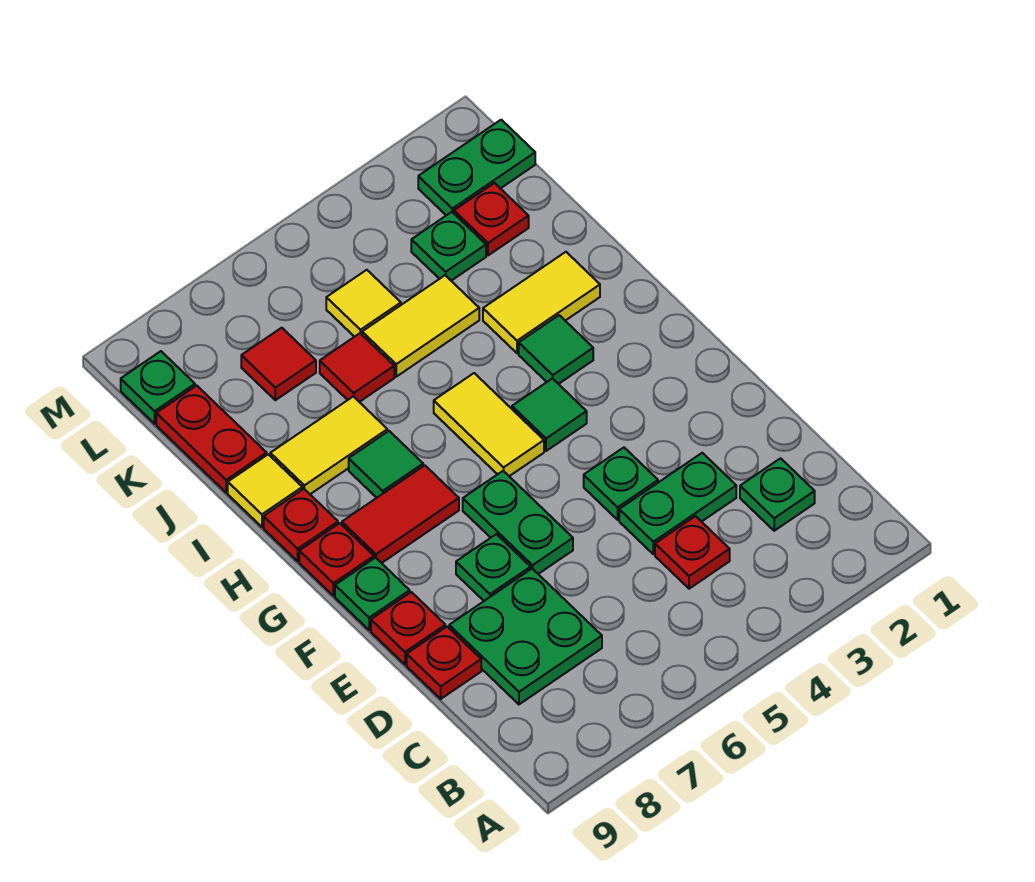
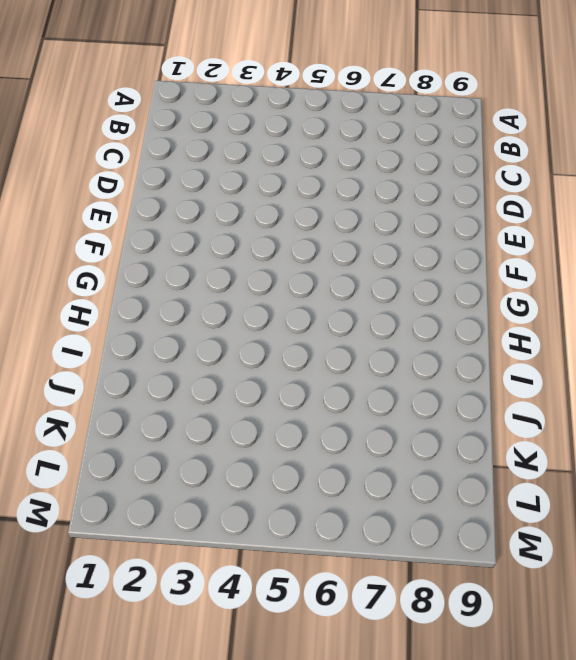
none -> green 1x1 plate [740,458,815,531]
none -> red 1x1 plate [655,516,730,589]
none -> green 2x2 plate [449,569,602,704]

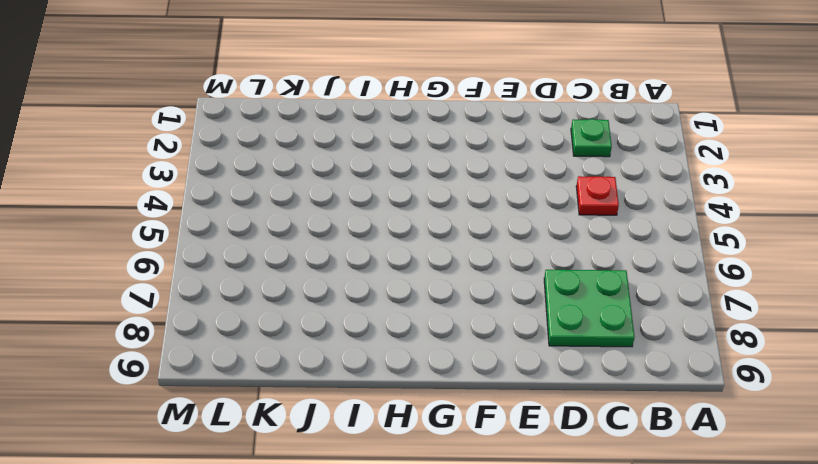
none -> green 1x2 plate [619,453,736,554]
none -> red 1x1 plate [407,627,481,699]
none -> green 1x1 plate [584,448,658,520]

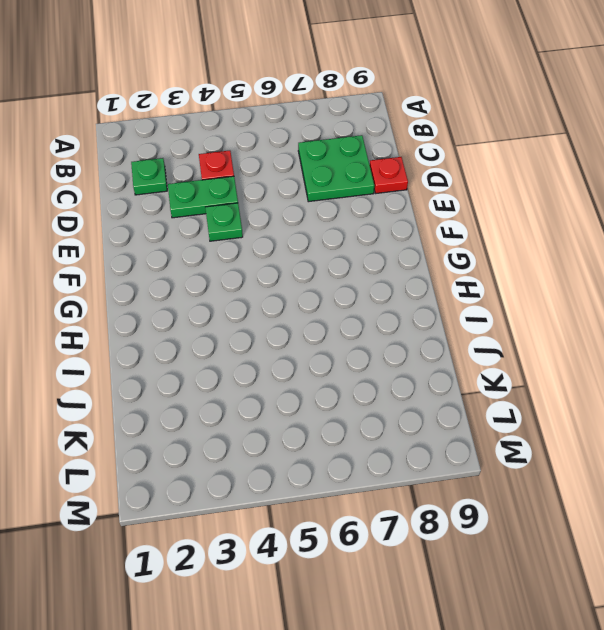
none -> green 1x2 plate [463,471,573,574]
none -> green 1x1 plate [456,534,530,601]
none -> red 1x1 plate [371,592,445,664]

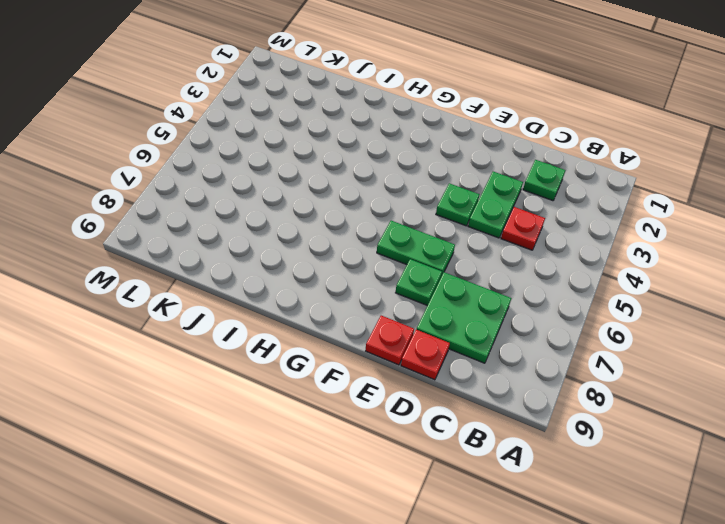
none -> green 1x1 plate [335,558,410,630]
none -> green 1x1 tile [512,378,587,451]
none -> yellow 1x2 tile [434,373,544,476]

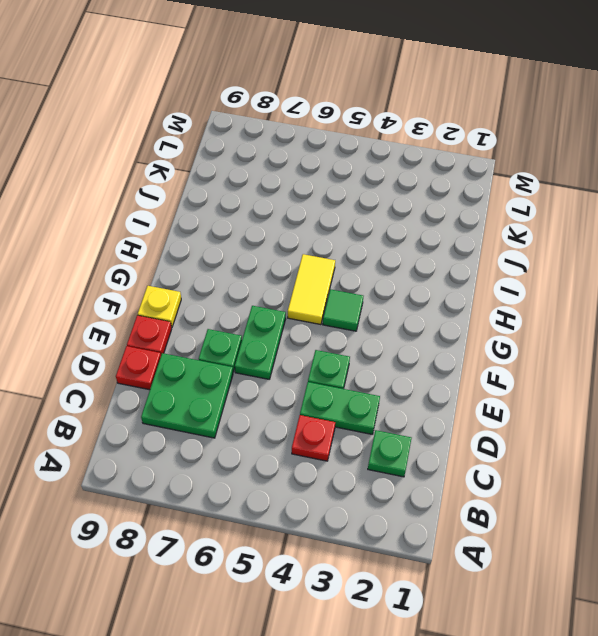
yellow 1x1 plate [138,286,181,327] -> green 1x1 plate [335,558,410,630]
none -> red 1x2 tile [342,465,459,563]
none -> red 1x1 plate [299,523,374,596]
none -> green 1x1 tile [519,315,593,384]

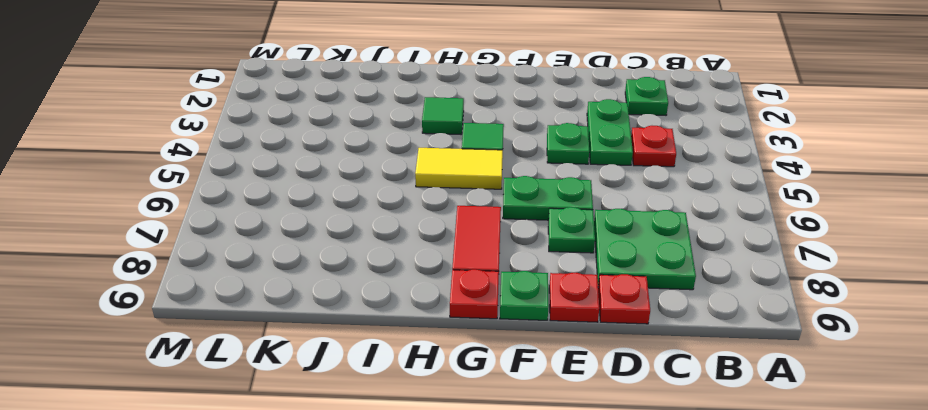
none -> green 1x1 tile [349,431,423,498]
none -> red 1x1 plate [264,489,338,561]
none -> yellow 1x2 tile [483,252,600,353]

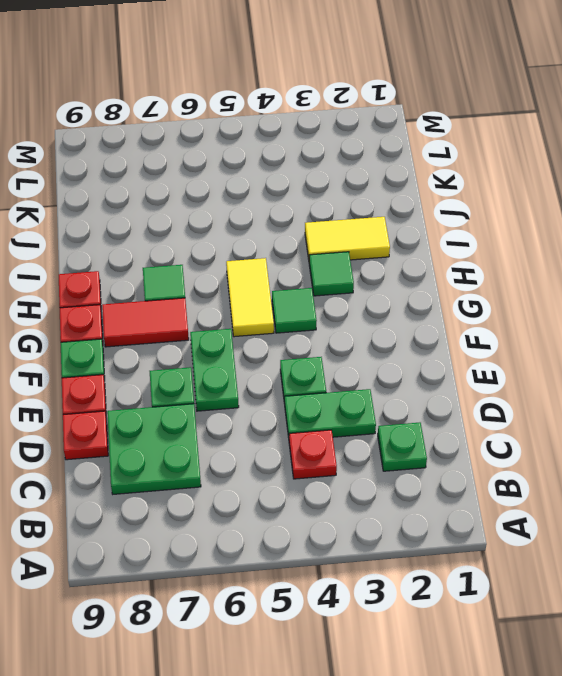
none -> yellow 1x2 tile [270,396,387,494]
none -> yellow 1x1 tile [228,454,302,527]
none -> yellow 1x2 tile [362,275,479,377]

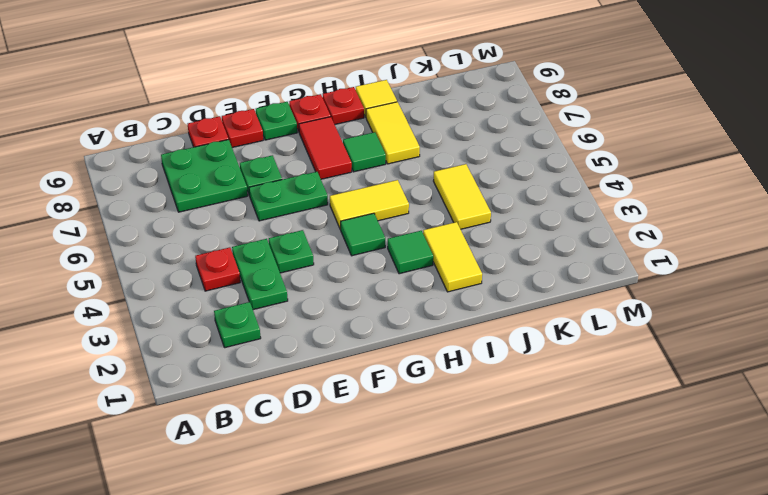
none -> red 1x1 tile [320,333,394,402]
none -> red 1x2 plate [156,386,267,493]
none -> red 1x1 plate [454,183,529,255]

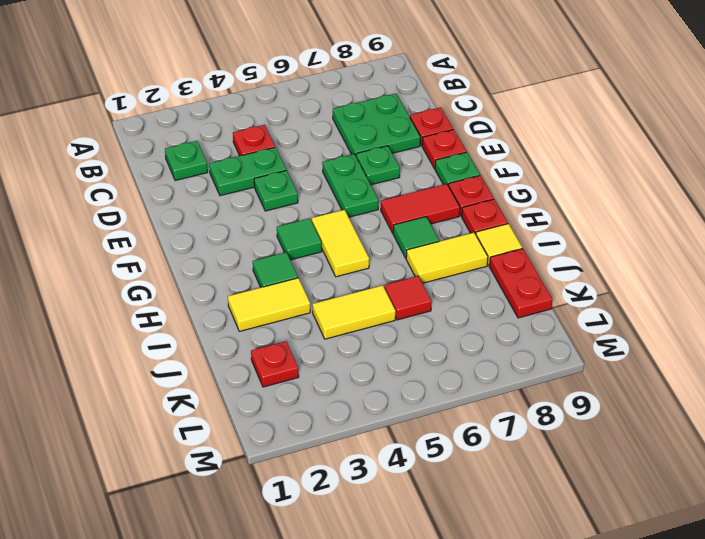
none -> green 1x1 plate [411,212,486,281]
none -> yellow 1x1 tile [326,270,401,337]
none -> red 1x1 tile [241,328,316,400]

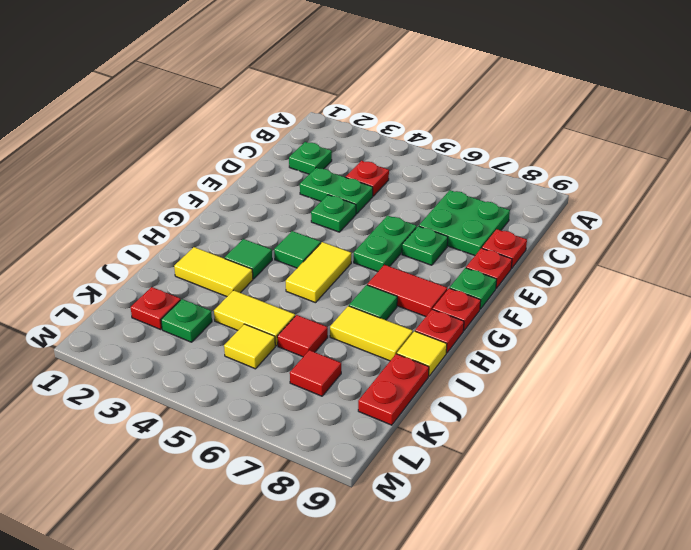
none -> green 1x2 plate [418,120,535,215]
none -> green 1x1 plate [121,351,195,424]

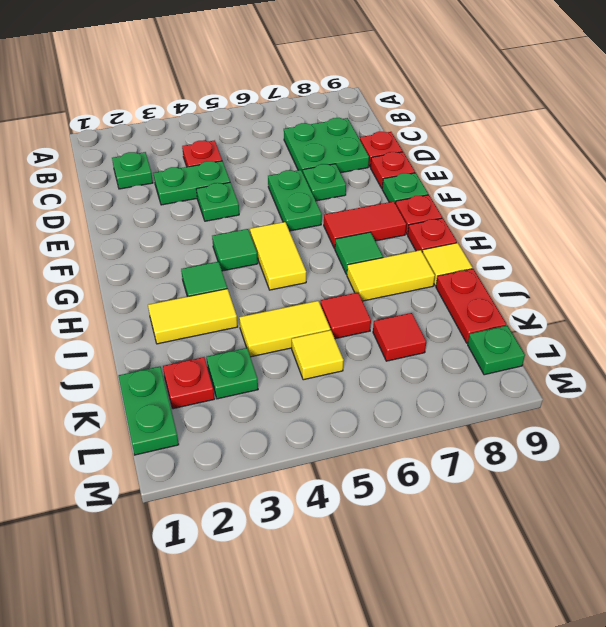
green 1x2 plate [119,367,179,455] -> green 1x2 plate turned to [418,120,535,215]

